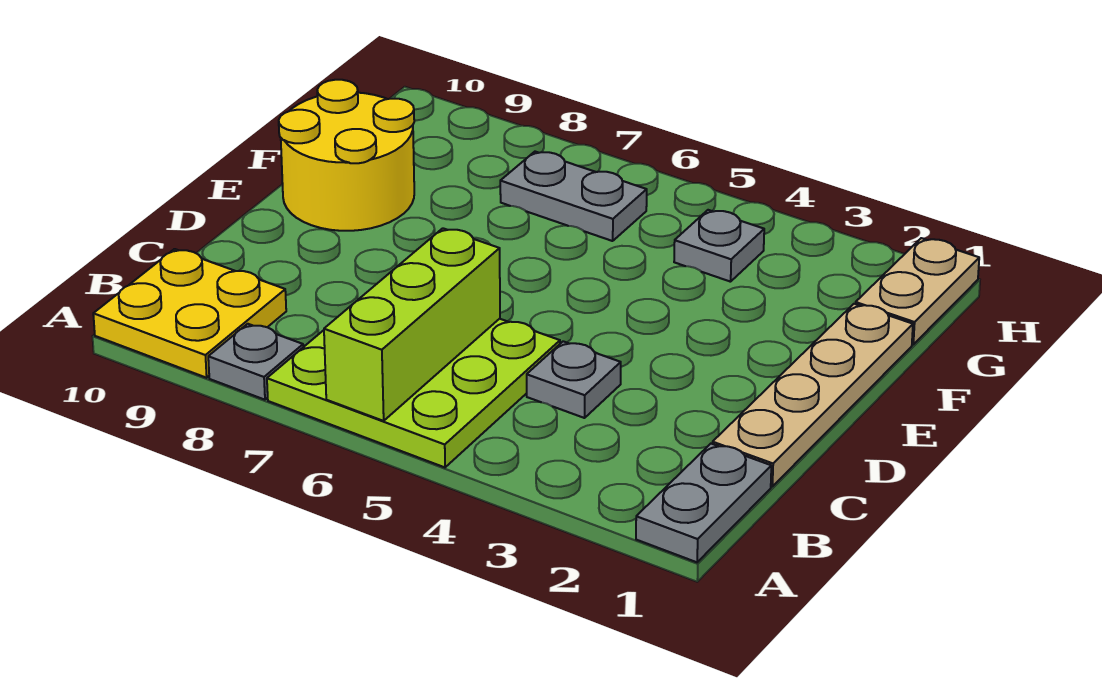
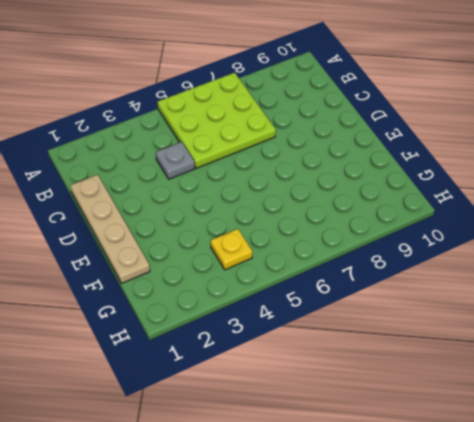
yellow 1x1 plate [211,229,252,270] -> grey 1x1 plate [674,210,764,282]
none -> grey 1x2 plate [636,444,771,562]
none -> grey 1x1 plate [208,324,303,400]

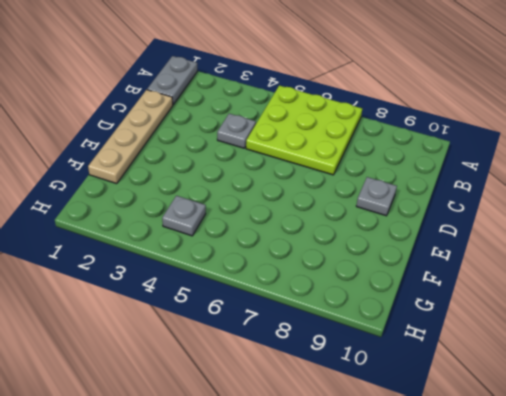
grey 1x1 plate [356,177,397,216] -> grey 1x1 plate moved to [208,324,303,400]
none -> yellow 2x2 plate [93,249,286,378]
none -> yellow 2x2 round brick [279,80,414,231]

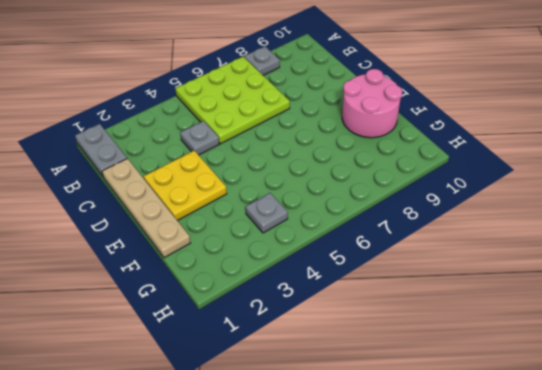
yellow 2x2 plate [144,151,227,221] -> yellow 2x2 plate moved to [93,249,286,378]
pink 2x2 round brick [342,69,402,138] -> yellow 2x2 round brick [279,80,414,231]
none -> tan 1x2 plate [856,238,979,344]
none -> grey 1x2 plate [500,152,647,241]

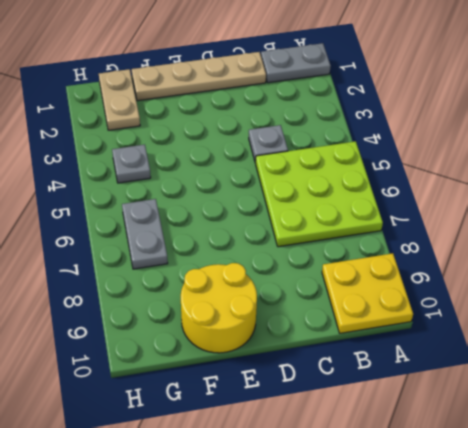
tan 1x2 plate [99,69,140,130] -> tan 1x2 plate turned to [856,238,979,344]
none -> grey 1x1 plate [208,324,303,400]
none -> lime 1x3 brick [324,228,500,421]

